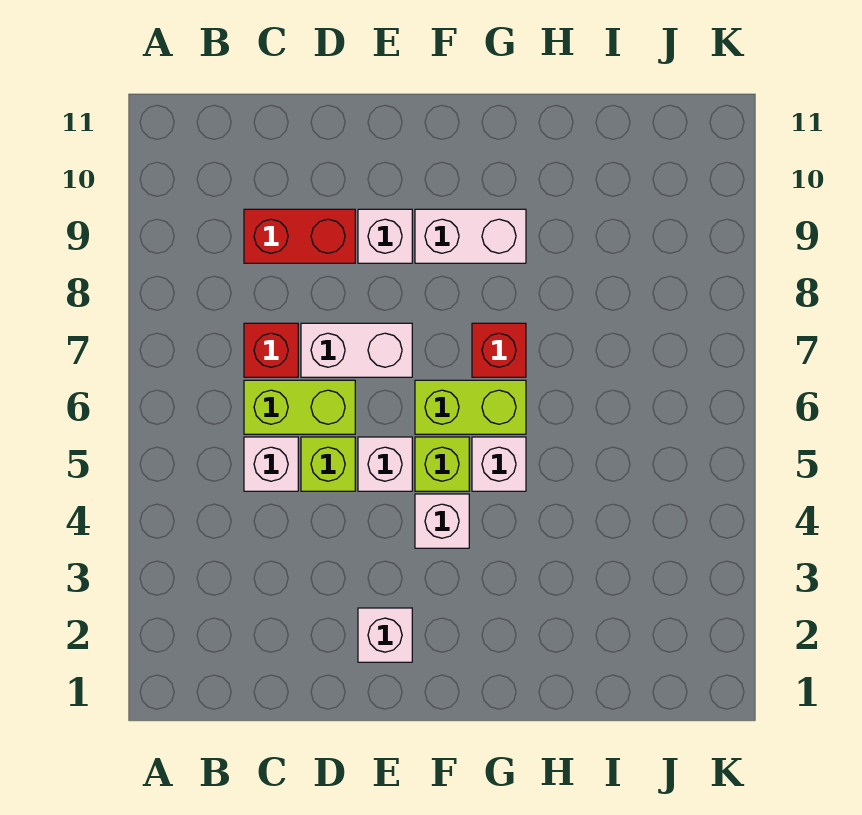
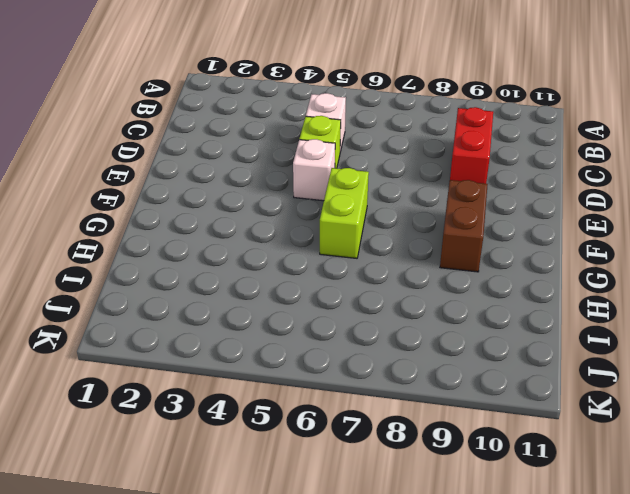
brown 1x2 brick [440,180,488,272] -> white 1x2 brick [415,209,526,263]
none -> lime 1x2 brick [244,380,355,434]
none -> red 1x1 brick [244,323,298,377]
none -> white 1x2 brick [301,323,412,377]

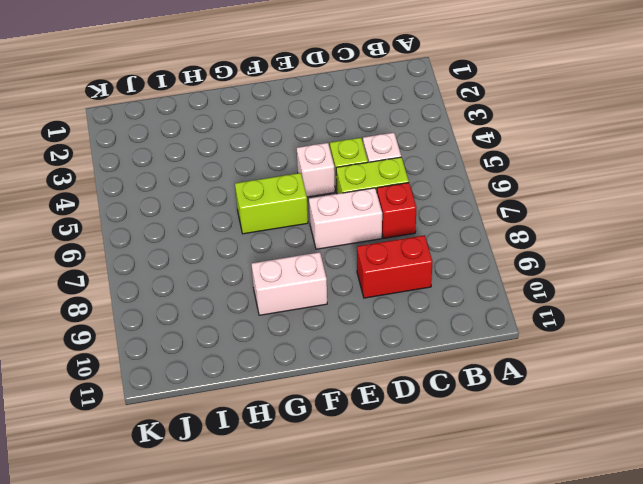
none -> white 1x1 brick [358,608,412,662]
none -> white 1x1 brick [358,209,412,263]
none -> white 1x1 brick [415,494,469,548]

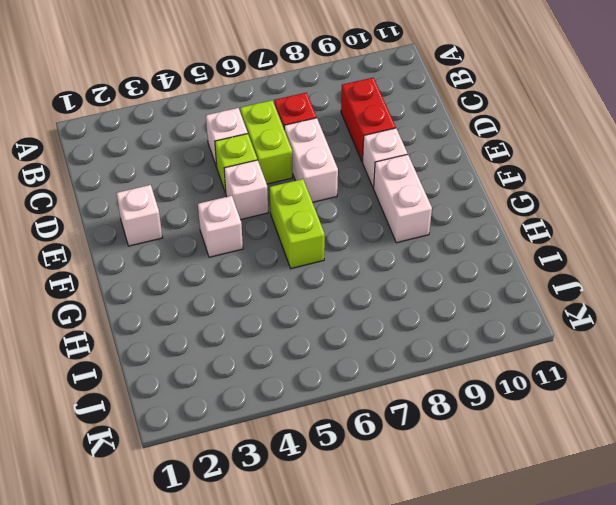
none -> lime 1x1 brick [415,437,469,491]
none -> white 1x1 brick [472,437,526,491]
none -> red 1x1 brick [472,323,526,377]

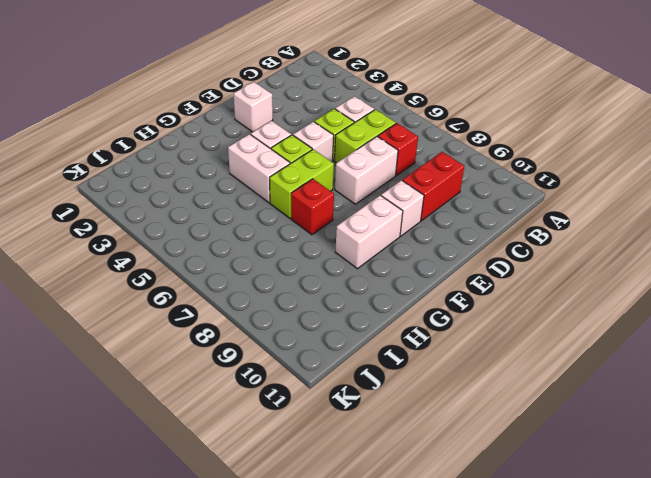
white 1x2 brick [228,134,290,203] -> white 1x1 brick [472,437,526,491]

